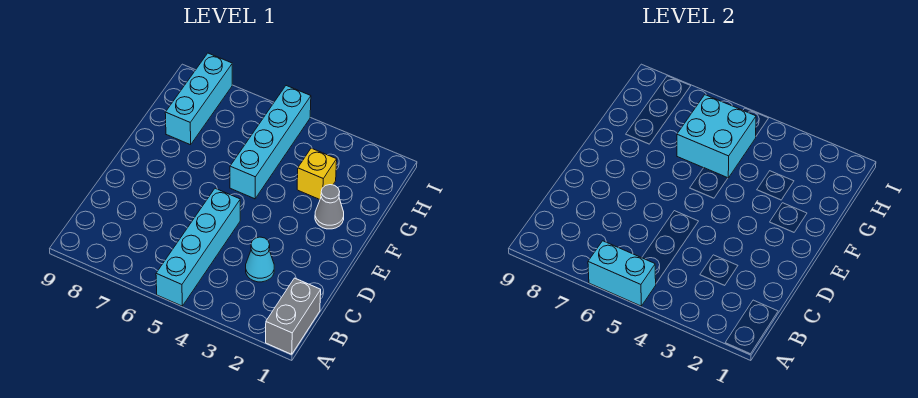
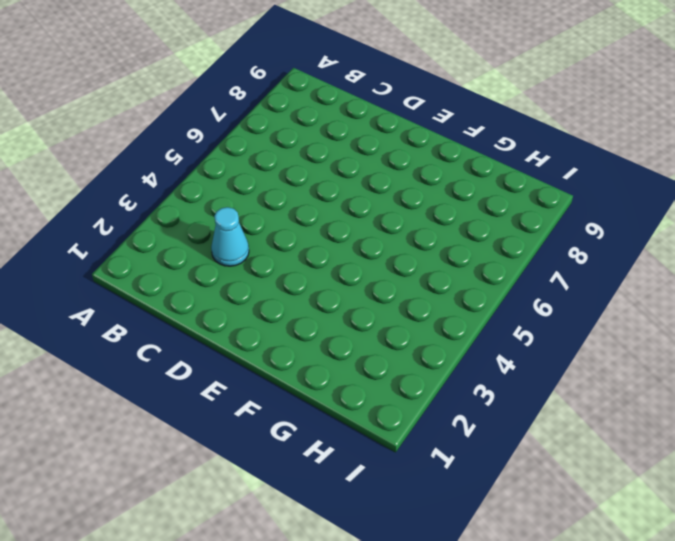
none -> grey 1x2 brick [266,278,321,354]
none -> cyan 1x4 brick [156,188,240,306]

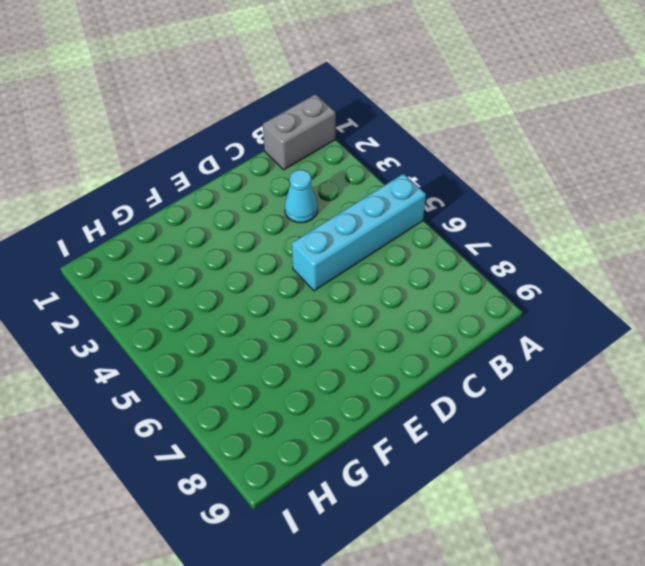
none -> grey 1x1 cone [315,185,344,229]
none -> cyan 1x4 brick [230,86,311,199]

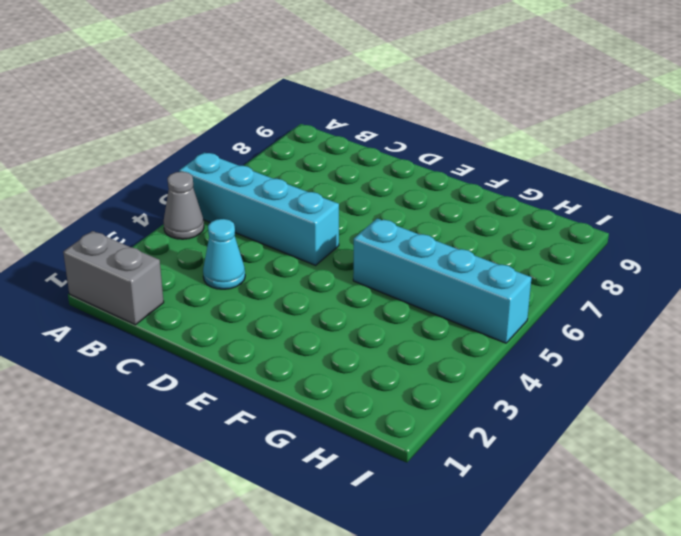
grey 1x1 cone [164,172,204,239] -> grey 1x1 cone moved to [315,185,344,229]
none -> yellow 1x1 brick [297,148,337,199]
none -> cyan 1x3 brick [165,53,232,145]

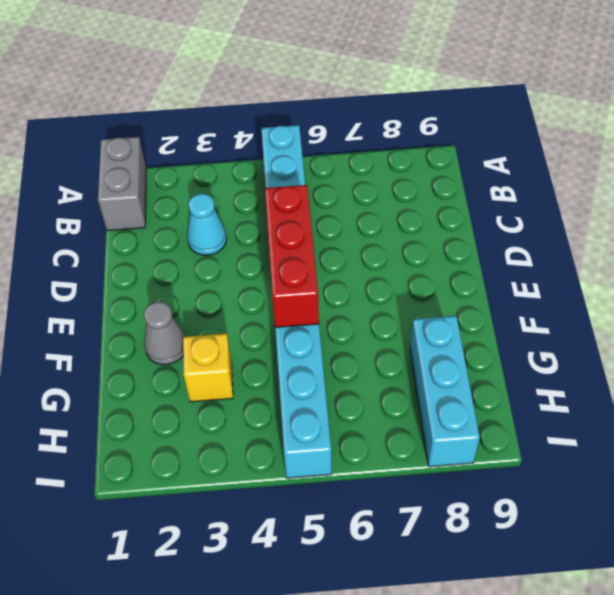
red 1x3 brick [265,185,319,328] -> none
none -> cyan 1x2 brick [588,241,656,306]
none -> cyan 2x2 brick [677,95,756,178]

